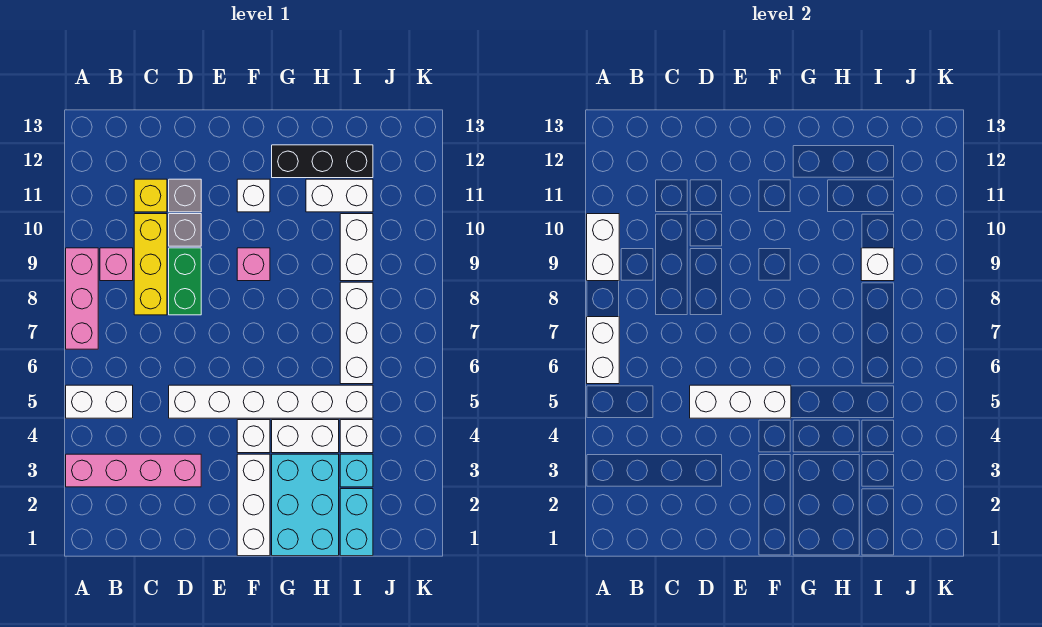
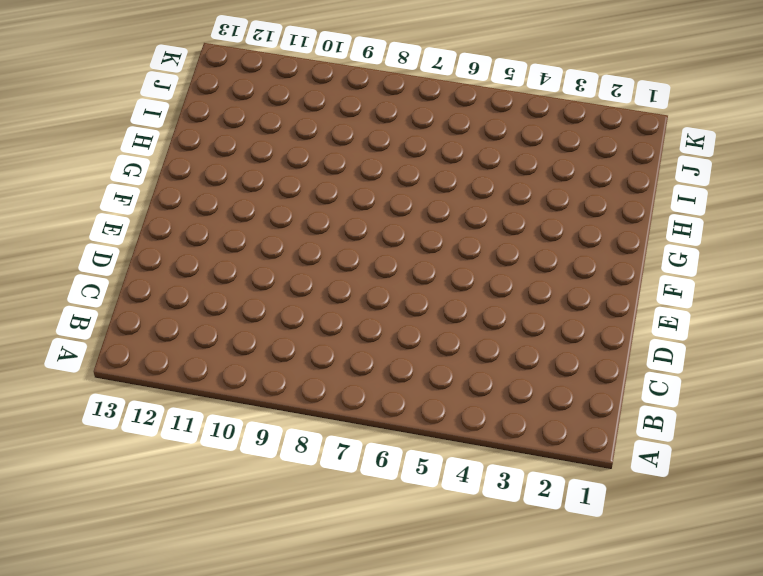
none -> pink 1x4 brick [66,454,201,487]
none -> white 1x2 brick [66,385,133,418]
none -> pink 1x3 brick [66,248,98,349]

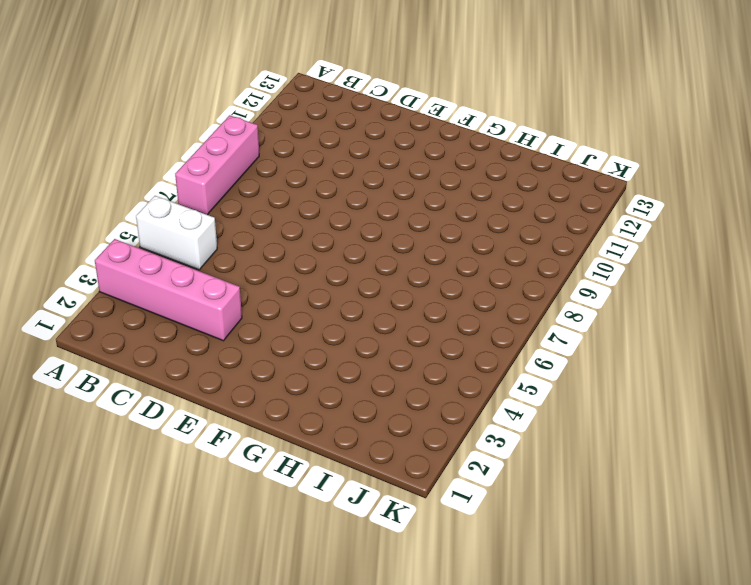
none -> pink 1x1 brick [100,248,133,281]
none -> yellow 1x3 brick [134,214,167,315]
none -> yellow 1x1 brick [134,179,167,212]

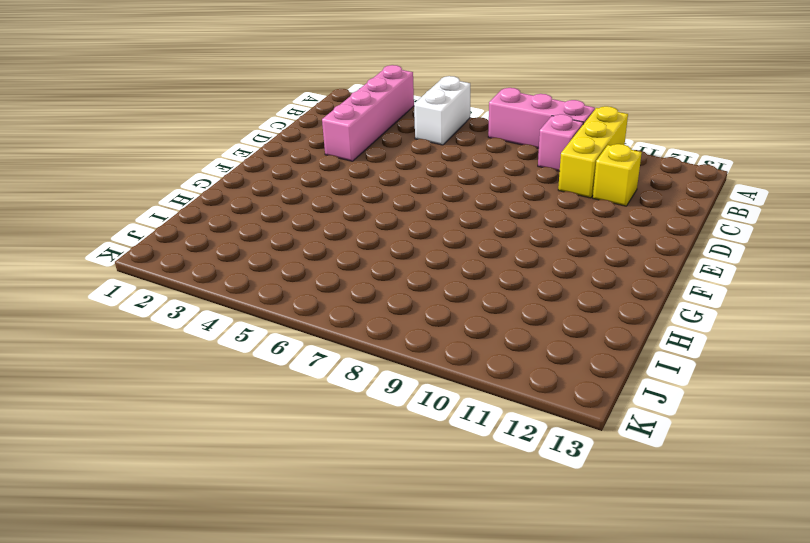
yellow 1x3 brick [558,106,628,198] -> yellow 1x3 brick turned to [134,214,167,315]
none -> white 1x6 brick [169,385,373,418]
none -> green 1x2 brick [169,248,201,315]
none -> grey 1x1 brick [169,214,201,246]

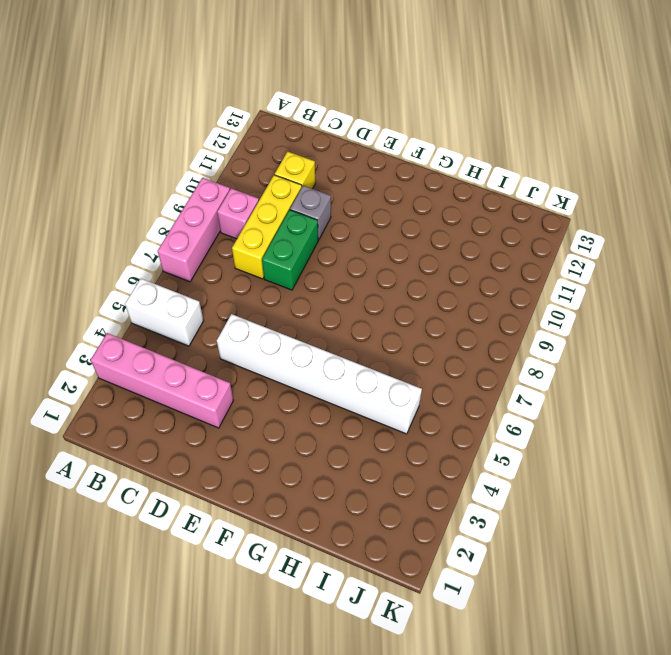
none -> grey 1x1 brick [169,179,201,212]
none -> white 1x3 brick [237,454,270,556]
none -> white 1x1 brick [237,420,270,453]

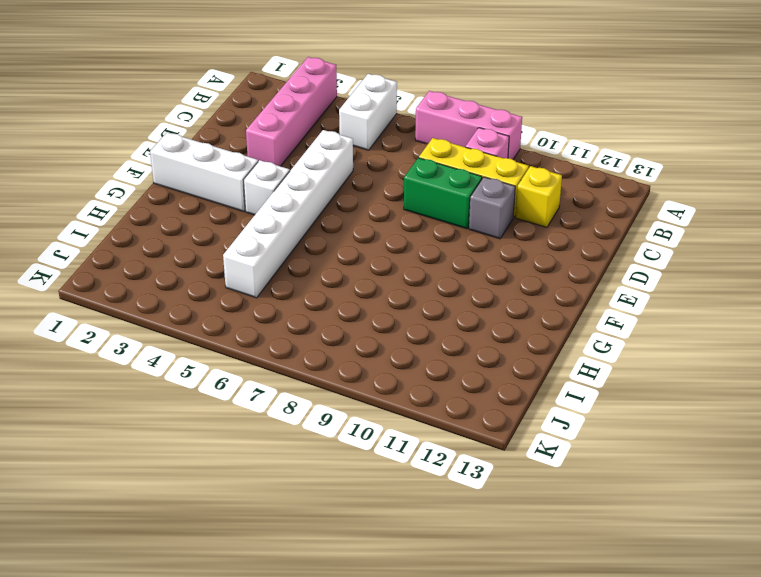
none -> grey 1x1 brick [169,179,201,212]
none -> pink 1x1 brick [237,248,270,281]
none -> white 1x1 brick [237,179,270,212]

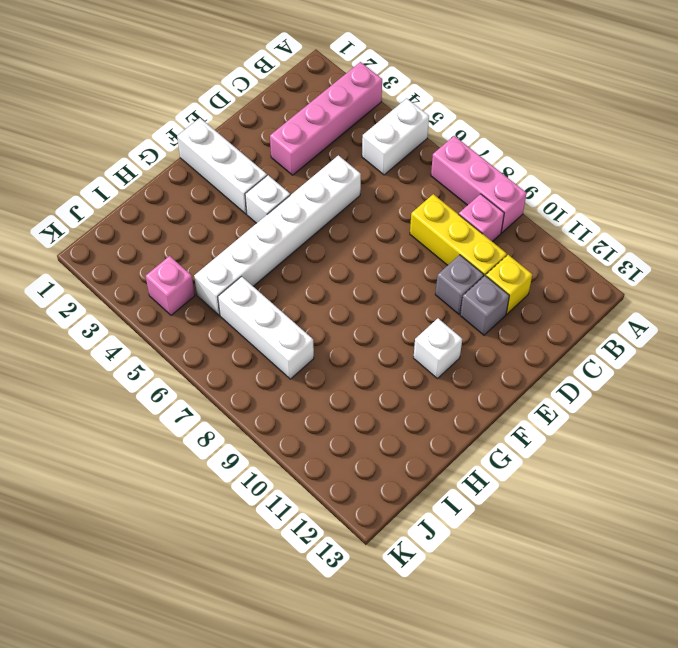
pink 1x1 brick [146,256,195,315] -> pink 1x1 brick moved to [237,248,270,281]
none -> green 1x2 brick [169,248,201,315]
none -> cyan 2x3 brick [272,454,339,556]
none -> white 1x2 brick [272,420,339,453]

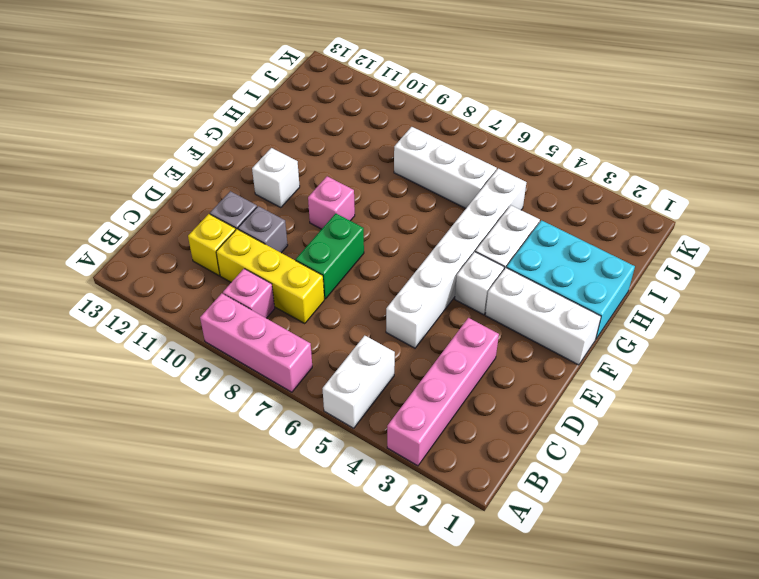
green 1x2 brick [296,214,364,299] -> green 1x2 brick turned to [169,248,201,315]
none -> black 1x3 brick [272,145,373,178]
none -> white 1x2 brick [306,179,373,212]
none -> cyan 1x2 brick [340,489,373,556]

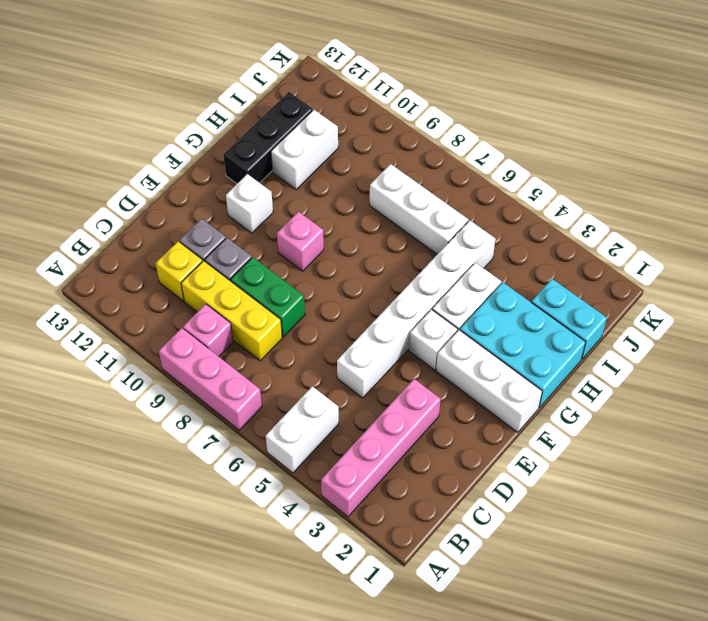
none -> cyan 1x1 brick [340,454,373,487]
none -> white 1x1 brick [340,420,373,453]
none -> white 1x2 brick [340,214,373,281]

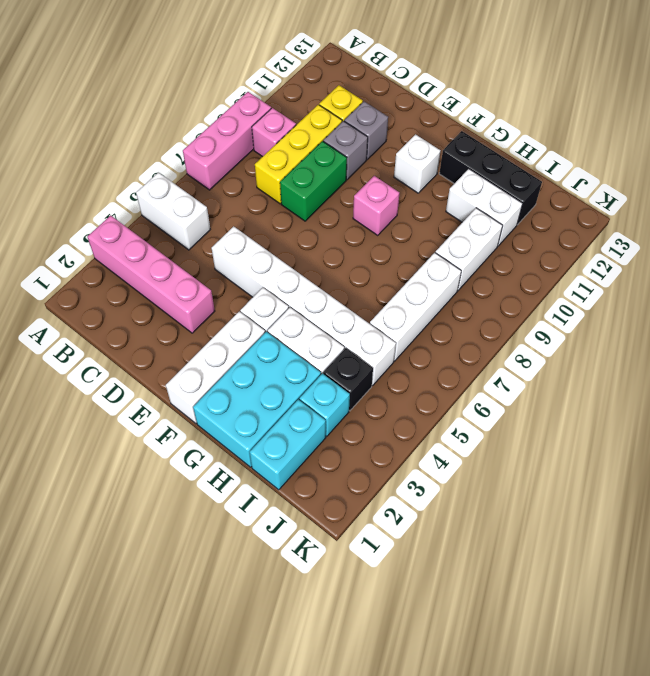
black 1x1 brick [323,348,373,411] -> white 1x1 brick [340,420,373,453]
none -> white 1x2 brick [587,317,619,384]
none -> white 1x2 brick [587,214,619,281]
none -> white 1x3 brick [690,385,791,418]

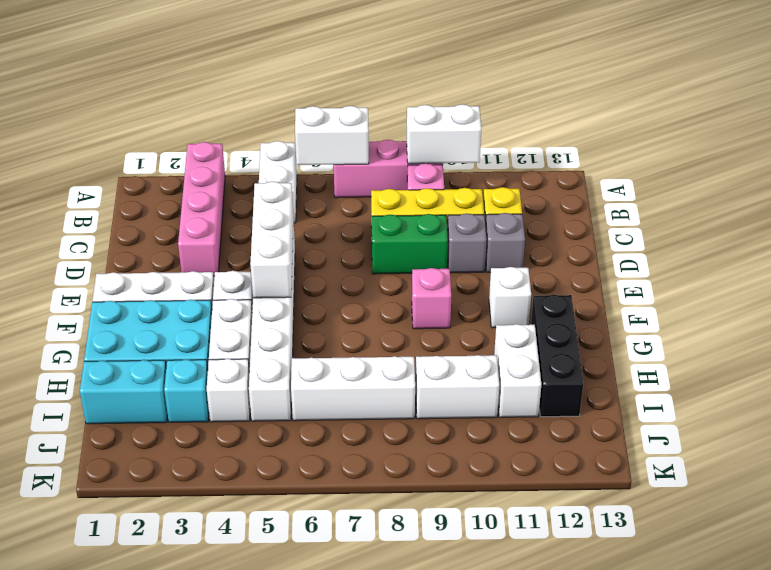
none -> white 1x1 brick [861,248,894,281]

